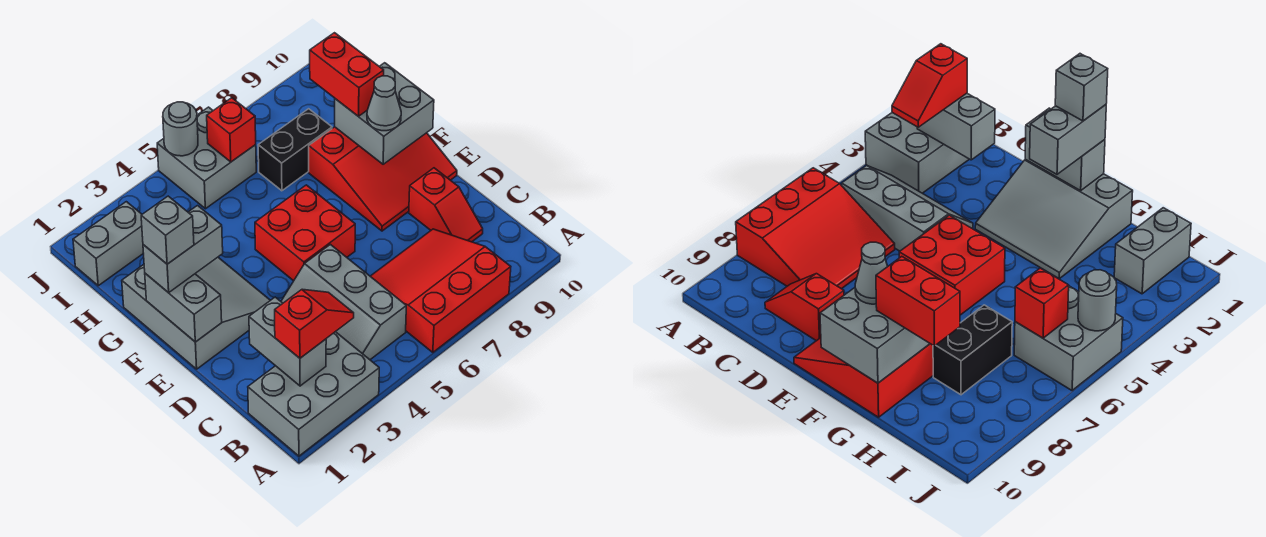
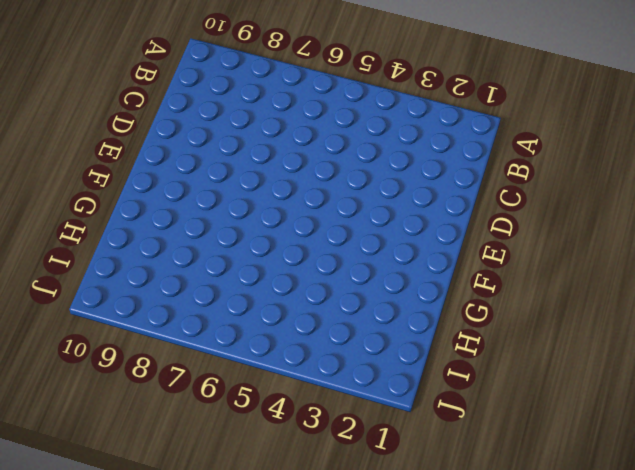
none -> grey 2x3 brick [248,332,379,456]
none -> red 3x3 slope [370,229,511,352]
none -> grey 2x3 slope [281,245,406,360]

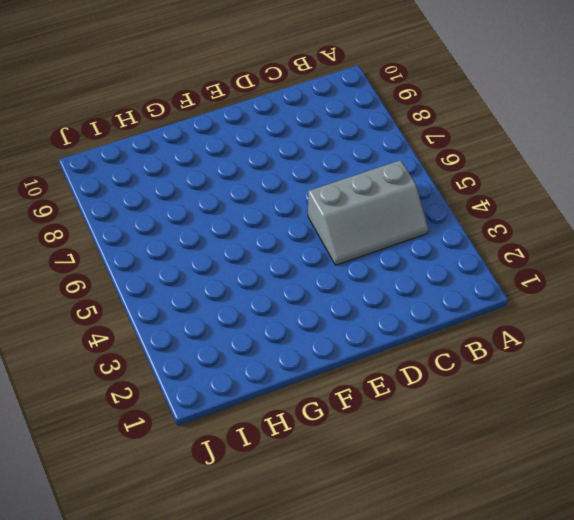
none -> grey 2x3 brick [248,332,379,456]
none -> red 3x3 slope [370,229,511,352]
none -> red 1x2 slope [409,168,483,242]

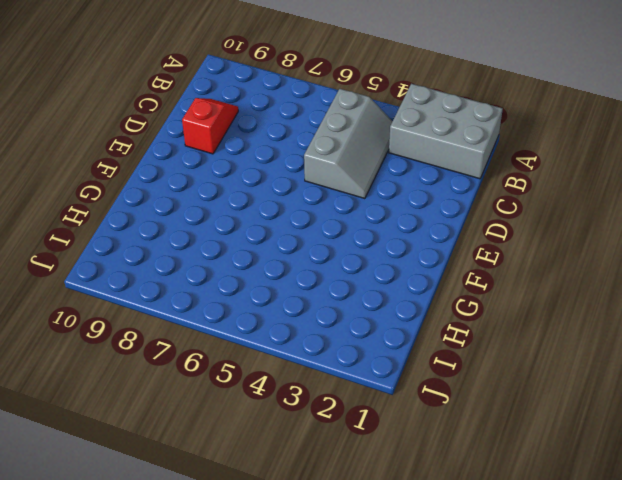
none -> red 3x3 slope [370,229,511,352]
none -> grey 3x3 slope [122,257,270,369]
none -> red 2x2 brick [255,185,355,281]

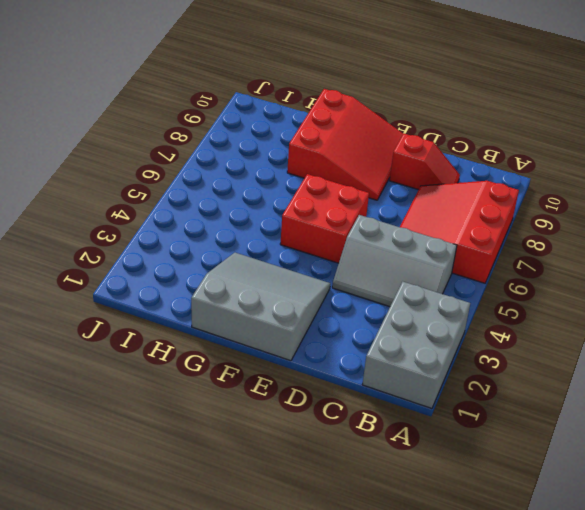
none -> black 1x2 brick [258,109,332,191]
none -> grey 1x2 brick [73,202,143,286]
none -> grey 2x2 brick [157,107,256,209]

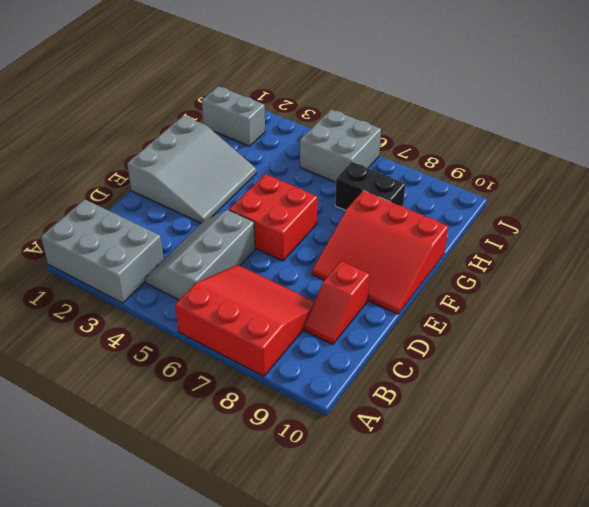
none -> grey 1x2 brick [249,297,326,386]
none -> grey 1x2 brick [145,273,222,342]
none -> grey 2x2 brick [335,63,434,164]

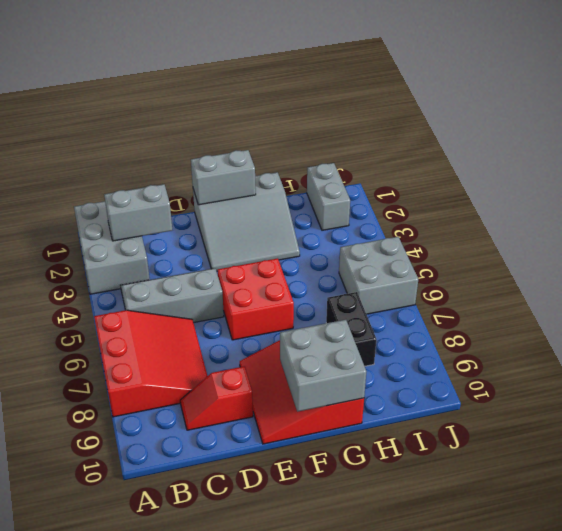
none -> red 1x1 brick [207,98,256,162]
none -> grey 1x1 round brick [163,102,198,156]
none -> red 1x2 slope [275,289,354,358]

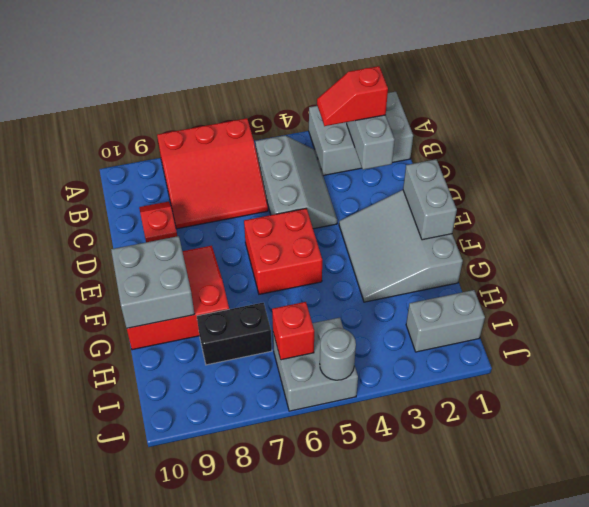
none -> grey 1x2 brick [143,206,223,293]
none -> grey 1x1 cone [367,76,401,131]
none -> red 1x2 brick [310,33,384,117]

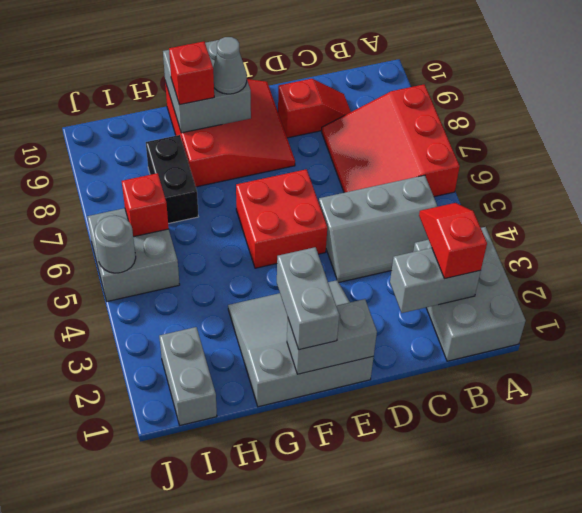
red 1x1 brick [169,41,214,105] -> red 1x2 brick [310,33,384,117]
none -> grey 1x1 brick [141,196,194,264]

